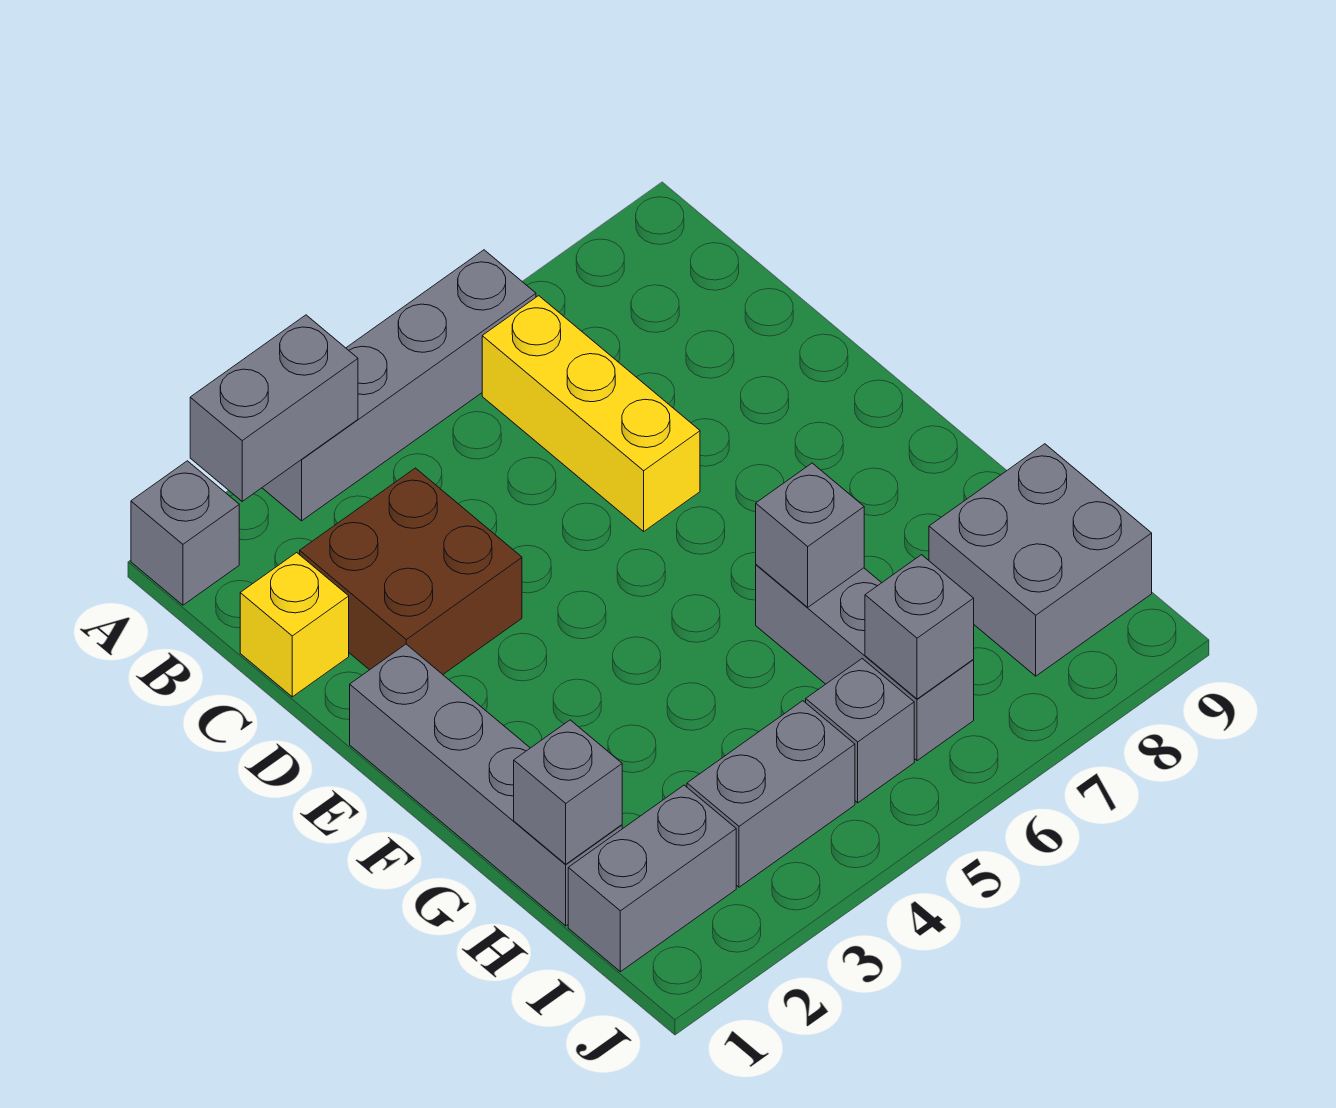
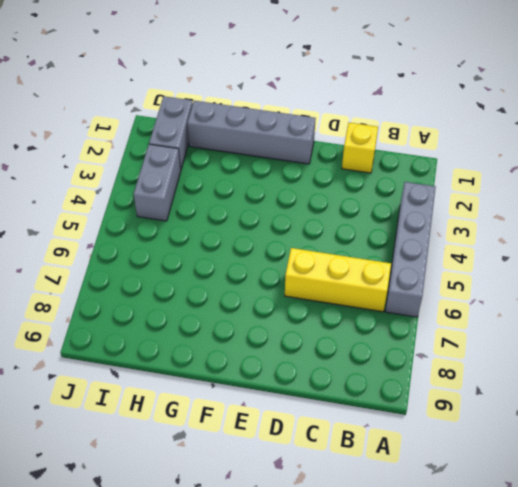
none -> grey 1x1 brick [131,461,239,605]
none -> brown 2x2 brick [300,468,522,674]
none -> grey 1x3 brick [756,565,974,761]

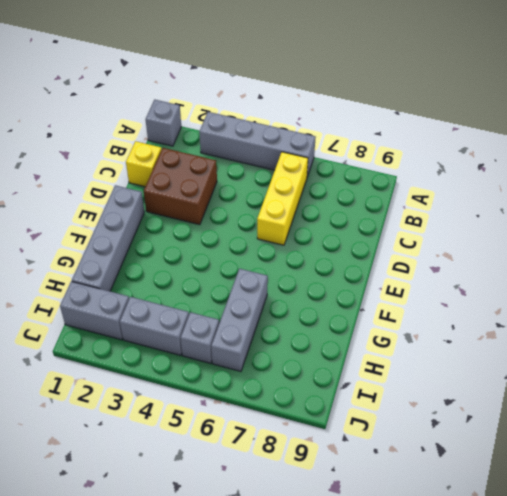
none -> grey 2x2 brick [929,444,1152,676]
none -> grey 1x2 brick [190,315,358,501]
none -> grey 1x1 brick [756,463,864,607]

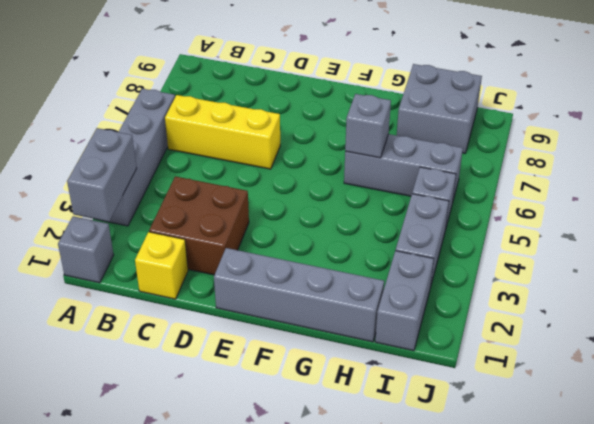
none -> grey 1x1 brick [514,720,622,864]
none -> grey 1x1 brick [865,555,974,699]

